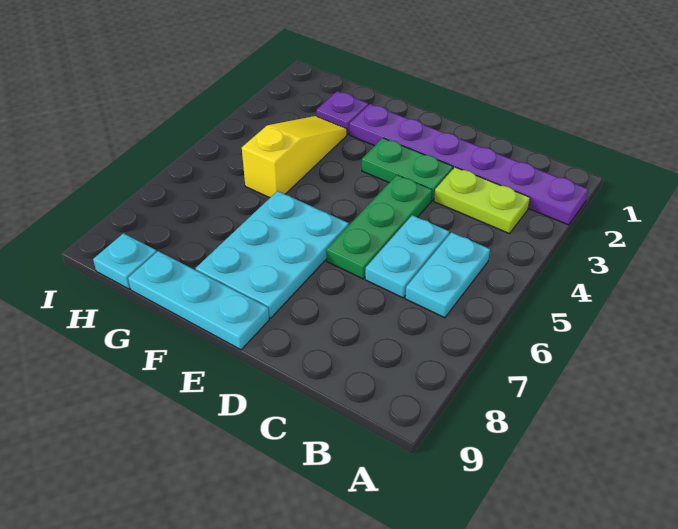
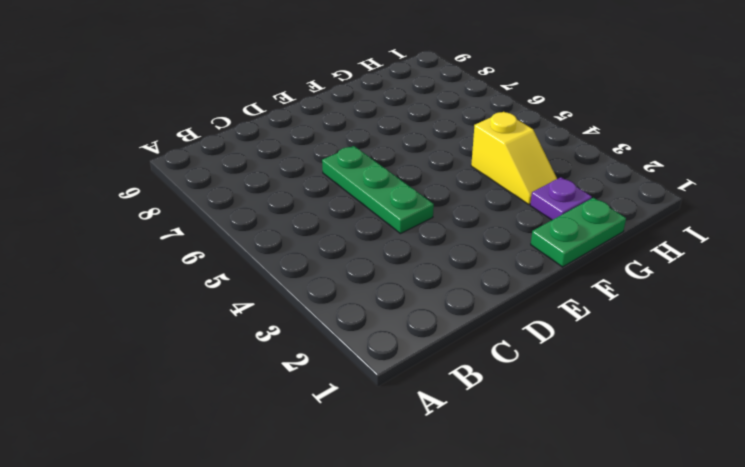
green 1x2 plate [531,198,626,267] -> green 1x2 plate moved to [362,138,453,201]
yellow 1x2 slope [471,112,557,205] -> yellow 1x3 slope [242,116,347,198]
none -> purple 1x6 plate [349,104,588,225]
none -> lime 1x2 plate [434,167,530,234]

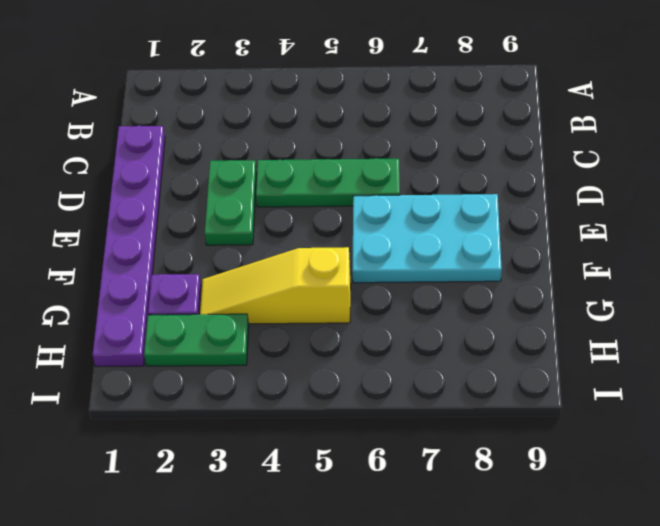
purple 1x6 plate [93,126,165,367] -> purple 1x6 plate moved to [349,104,588,225]
green 1x2 plate [144,314,249,366] -> none
none -> lime 1x2 plate [434,167,530,234]
none -> cyan 1x2 plate [405,232,490,318]

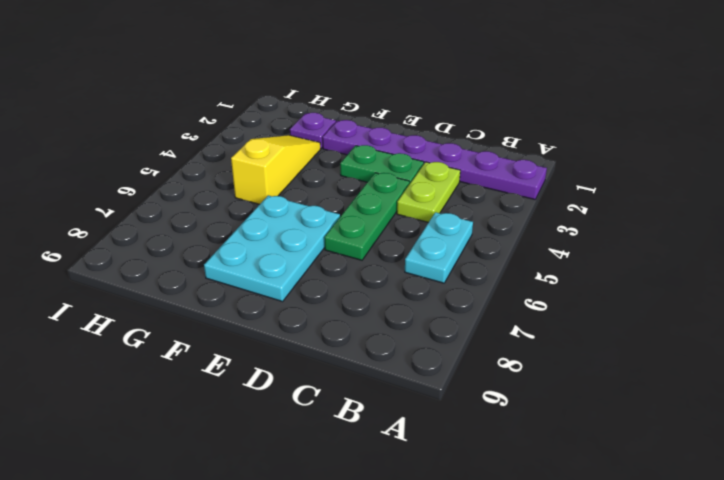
lime 1x2 plate [397,162,460,222] -> lime 1x2 plate turned to [434,167,530,234]
none -> cyan 1x2 plate [365,215,449,298]
none -> cyan 1x3 plate [128,251,269,350]

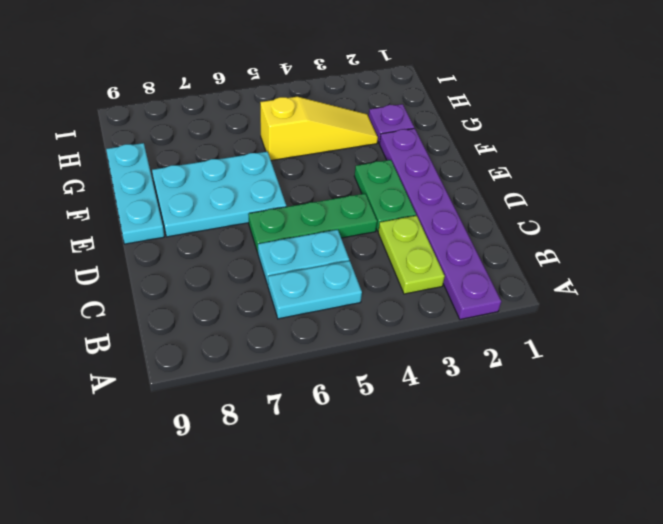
none -> cyan 1x1 plate [93,233,157,289]

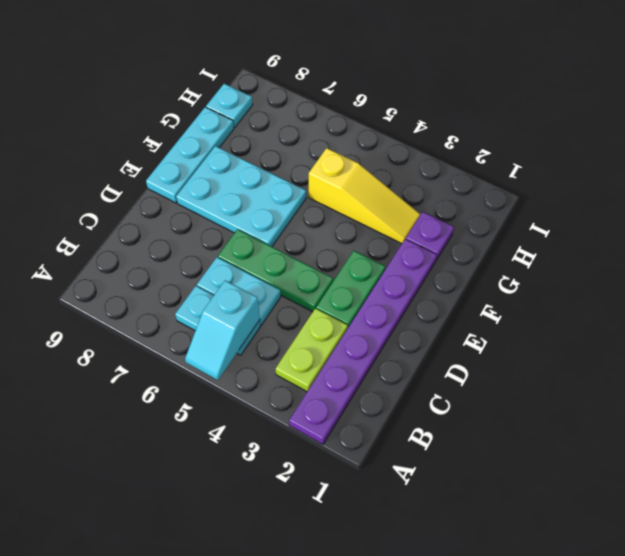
cyan 1x2 slope [185,280,260,380] -> none

